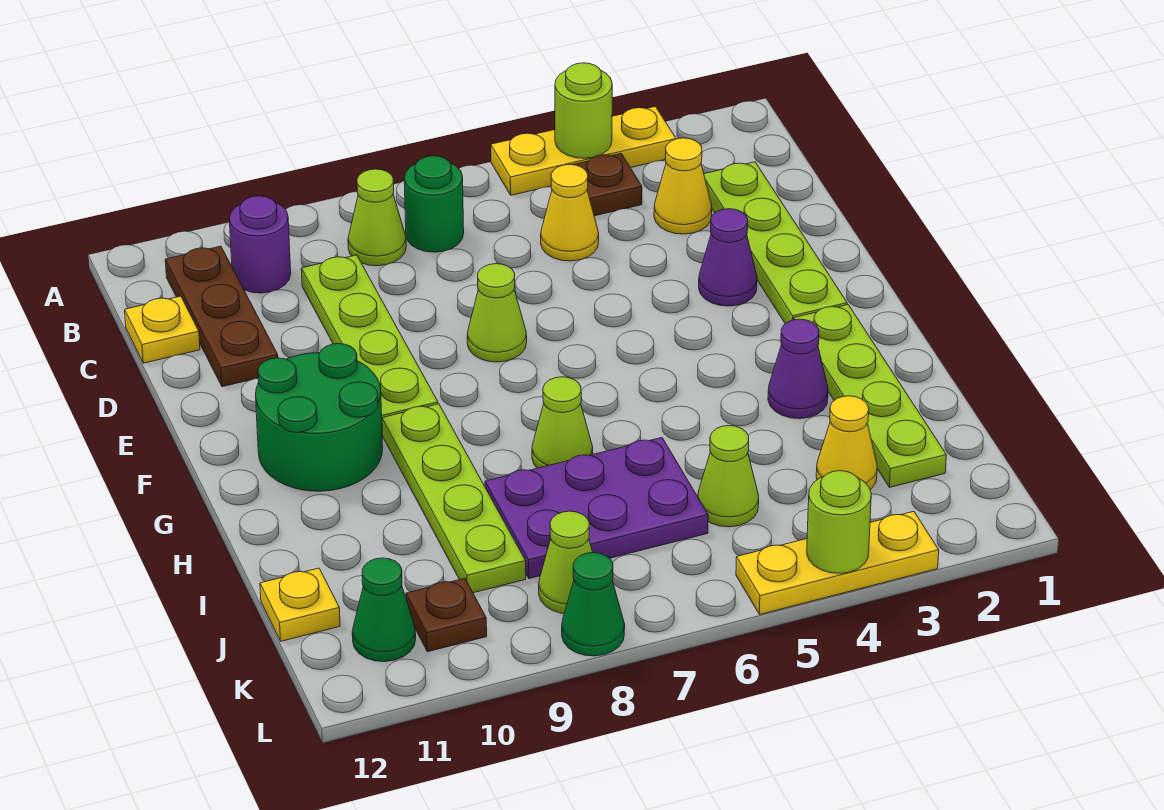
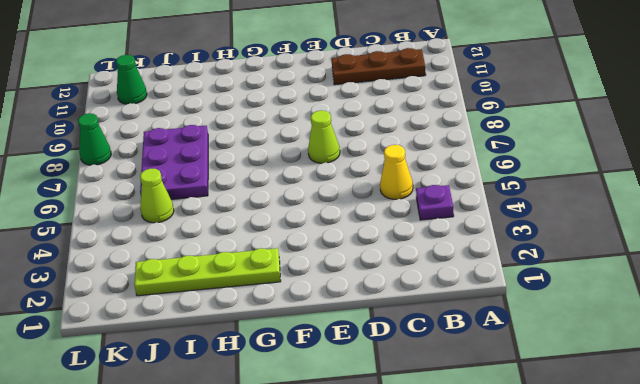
purple 1x1 plate [416,185,454,220] -> brown 1x1 plate [573,154,642,216]
none -> yellow 1x3 plate [491,106,676,195]
none -> green 1x1 round brick [404,156,464,252]
none -> lime 1x1 cone [348,169,406,266]

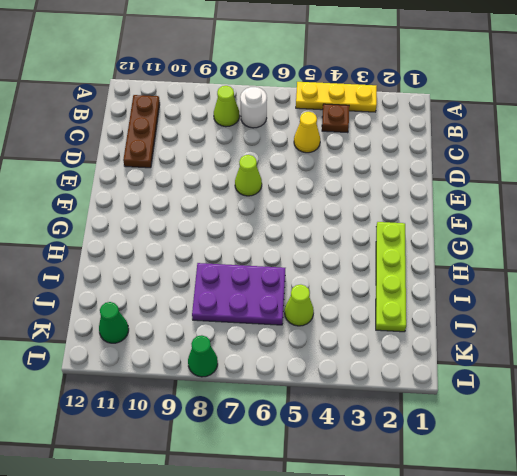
white 1x1 round brick [240,87,267,128] -> green 1x1 round brick [404,156,464,252]
none -> purple 1x1 round brick [229,196,291,293]
none -> lime 1x4 plate [704,162,847,324]
none -> yellow 1x1 cone [654,138,712,234]

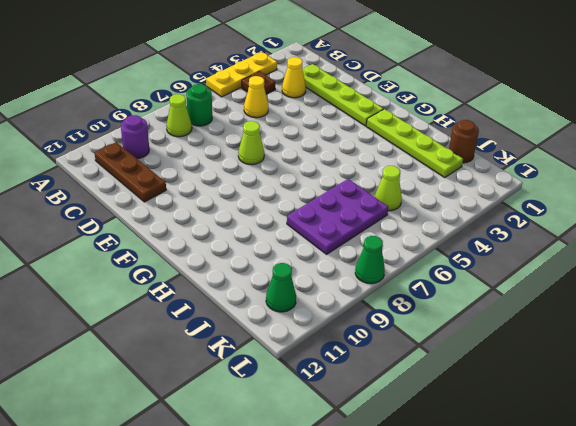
brown 1x1 round brick [449,120,479,163] -> none
none -> lime 1x4 plate [301,255,438,418]
none -> yellow 1x1 plate [125,296,200,363]
none -> purple 1x1 cone [699,209,757,306]

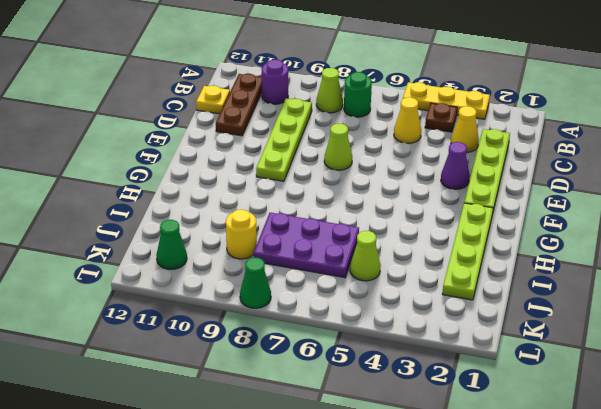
yellow 1x1 round brick [226,210,257,259] -> lime 1x4 plate [382,404,526,593]
none -> green 2x2 round brick [256,344,383,491]
none -> purple 1x1 cone [768,319,828,419]
none -> lime 1x1 cone [532,377,593,468]

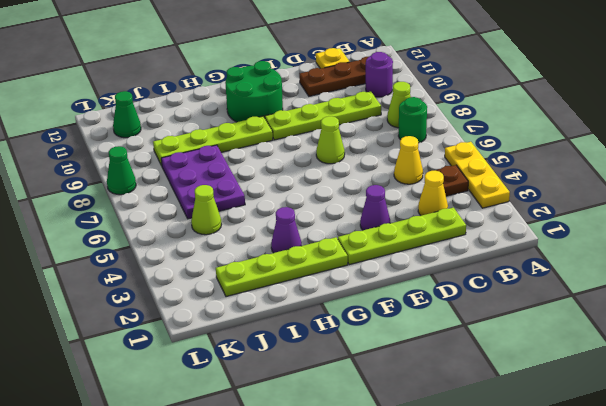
none -> lime 1x1 cone [532,377,593,468]
none -> yellow 1x1 cone [816,396,877,489]
none -> yellow 1x1 plate [260,568,340,641]

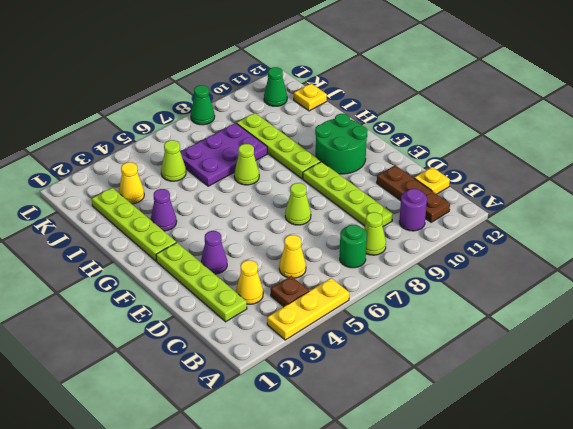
none -> lime 1x1 cone [539,511,593,613]
none -> brown 1x1 plate [406,578,487,652]
none -> yellow 1x3 plate [736,511,939,615]

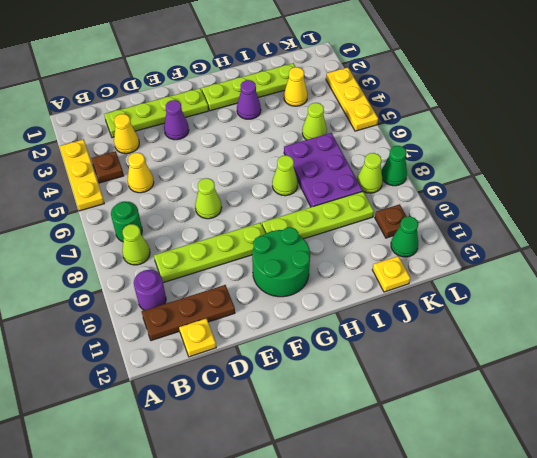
none -> lime 1x1 round brick [555,63,612,158]
none -> lime 1x1 round brick [807,471,871,573]

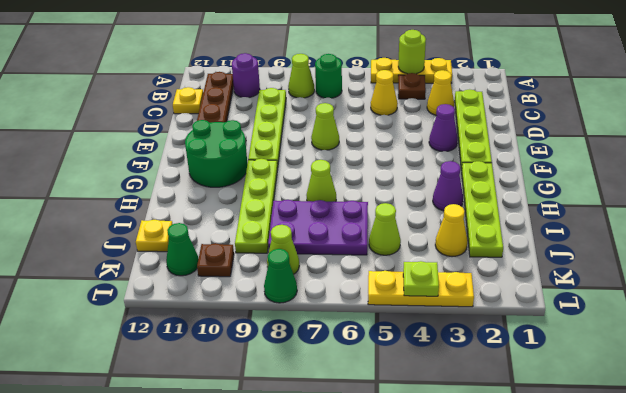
lime 1x1 plate [403,261,439,296] -> lime 1x1 round brick [807,471,871,573]

